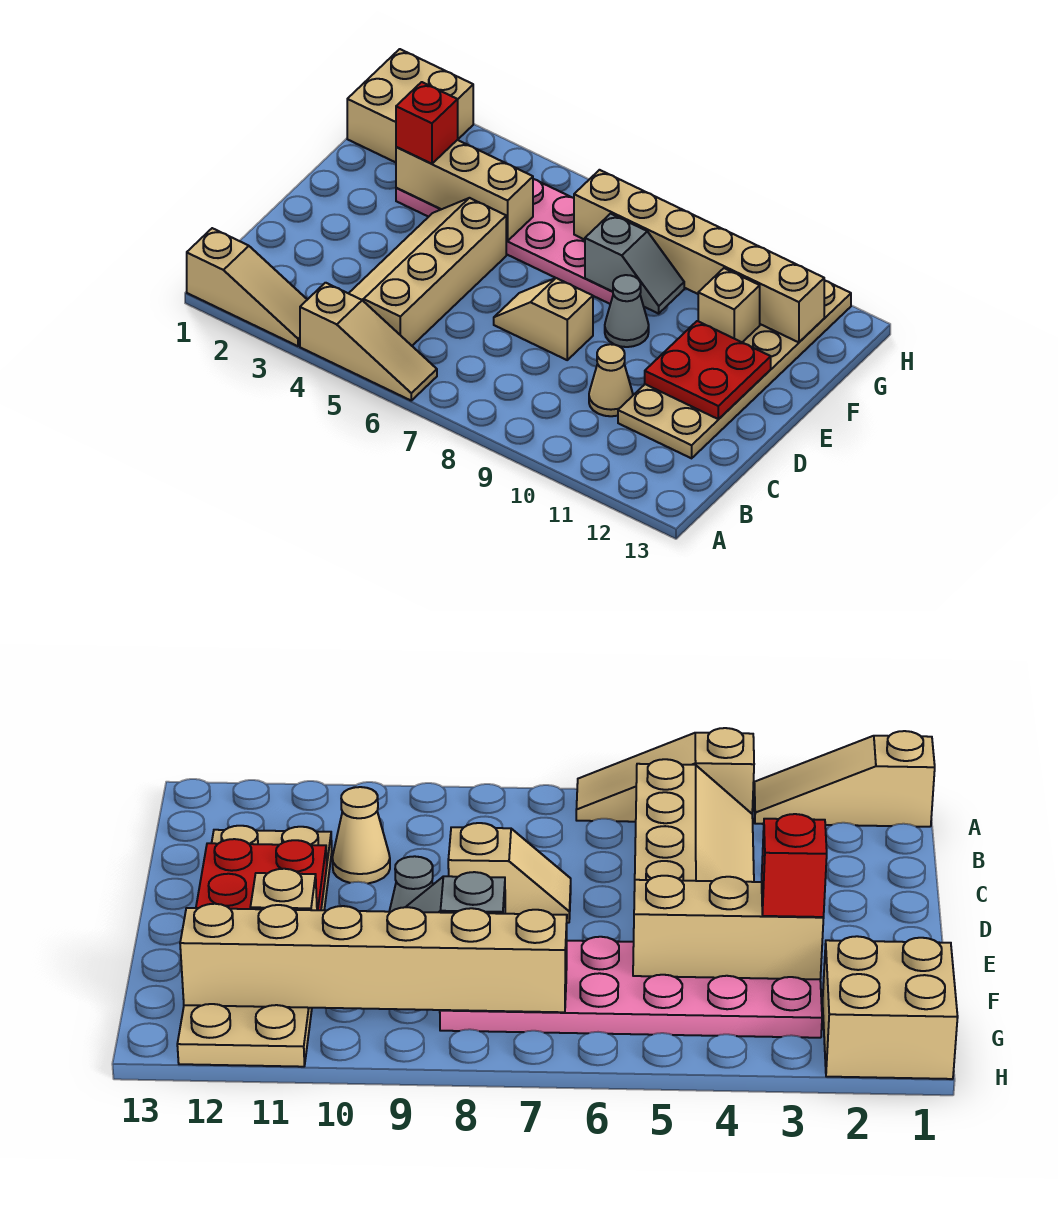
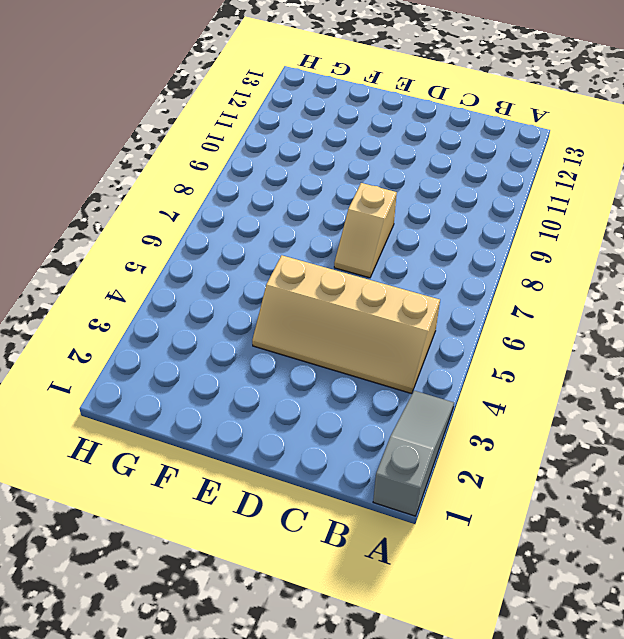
grey 1x3 slope [373,391,454,516] -> tan 1x3 slope [187,228,307,346]
none -> tan 1x3 slope [300,283,437,400]
none -> tan 1x1 cone [589,344,633,416]
none -> tan 2x6 plate [618,280,851,458]

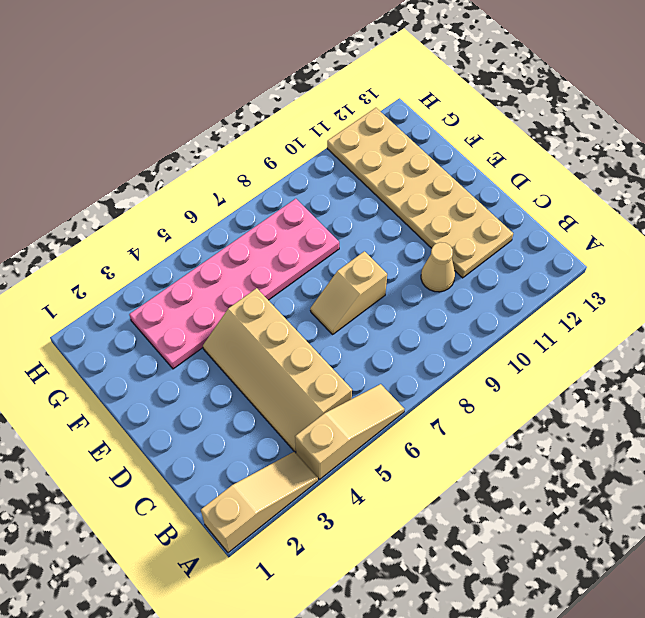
none -> grey 1x1 cone [605,275,649,347]
none -> tan 2x2 brick [347,49,473,162]
none -> red 2x2 plate [645,321,771,419]

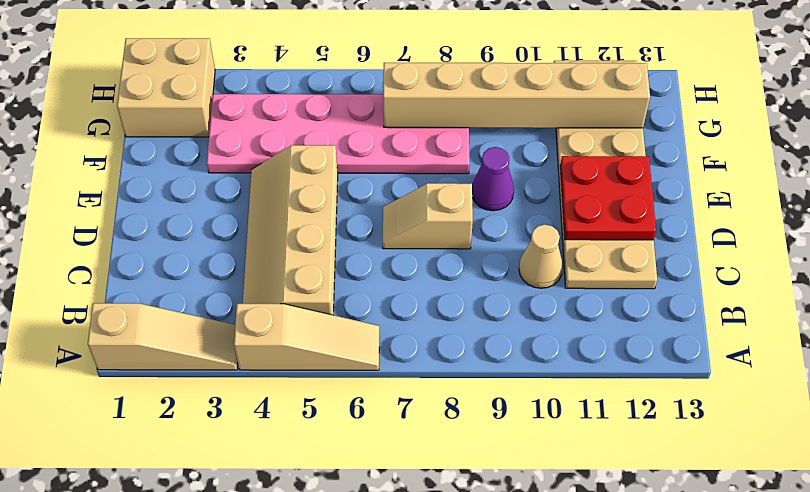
purple 1x1 cone [472,147,514,211] -> grey 1x1 cone [605,275,649,347]
none -> tan 1x3 brick [396,140,533,241]
none -> grey 1x2 slope [585,214,684,313]
none -> tan 1x1 brick [698,268,760,342]

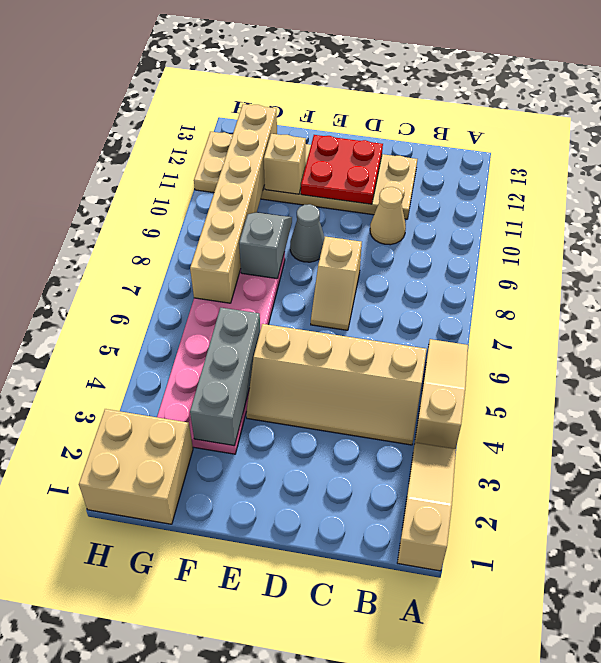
grey 1x3 brick [190,308,260,446] -> tan 1x3 brick [396,140,533,241]
none -> red 1x1 brick [396,82,458,164]

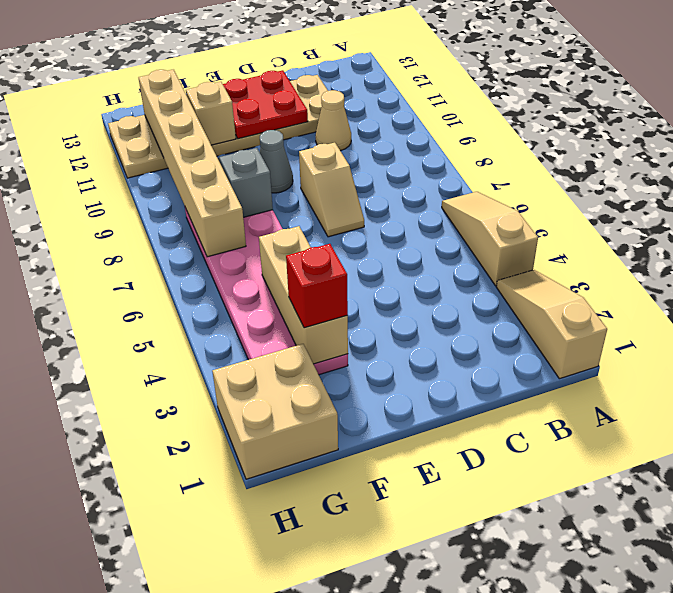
none -> tan 2x4 slope [349,198,506,346]

